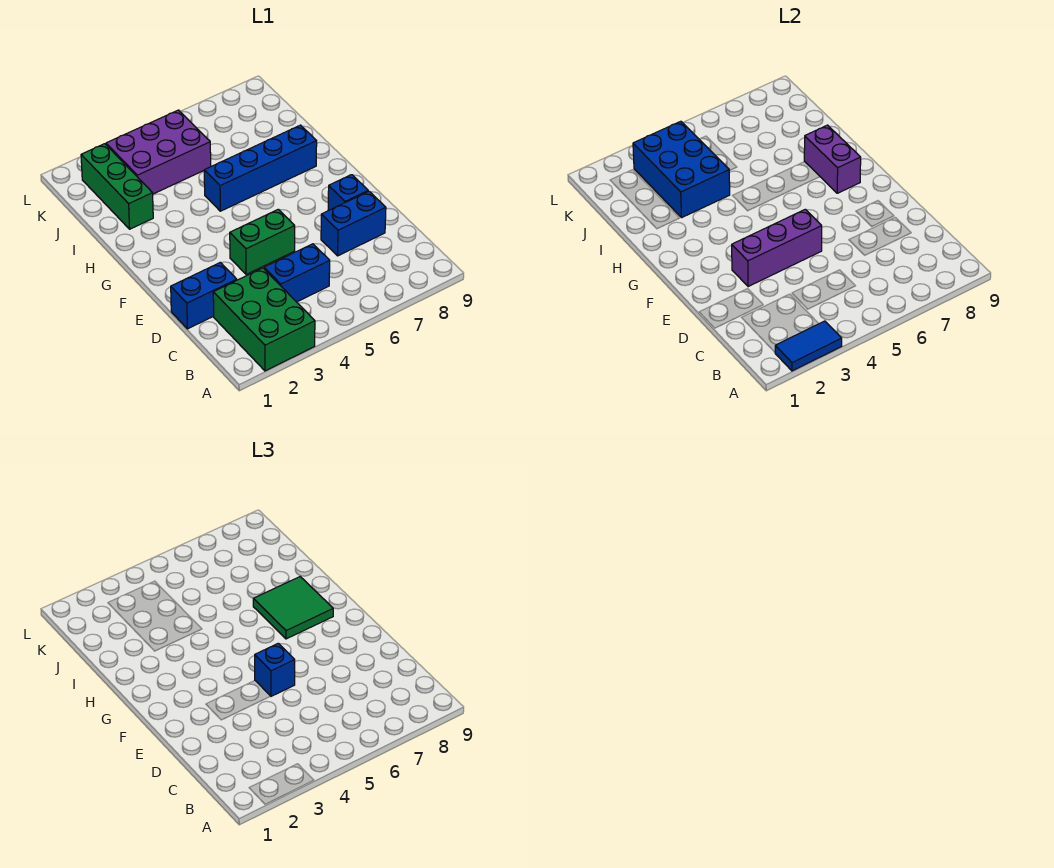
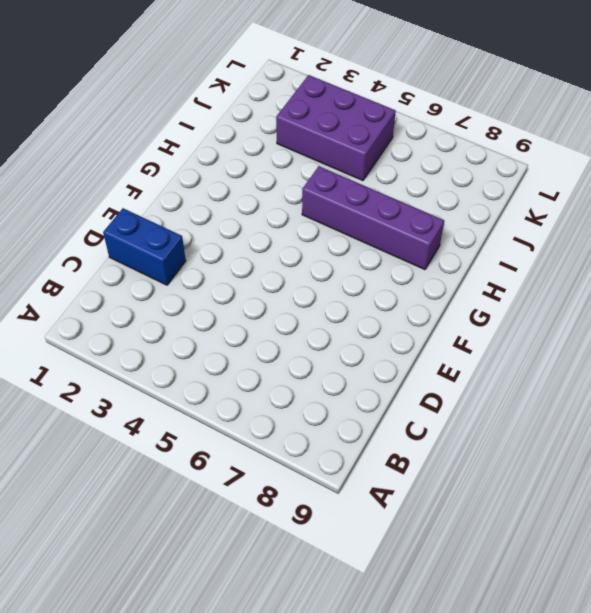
purple 1x4 brick [302,166,444,270] -> blue 1x4 brick [204,125,317,211]
none -> green 2x3 brick [213,268,315,371]
none -> blue 1x2 brick [264,244,330,302]
none -> blue 1x2 brick [321,191,386,256]

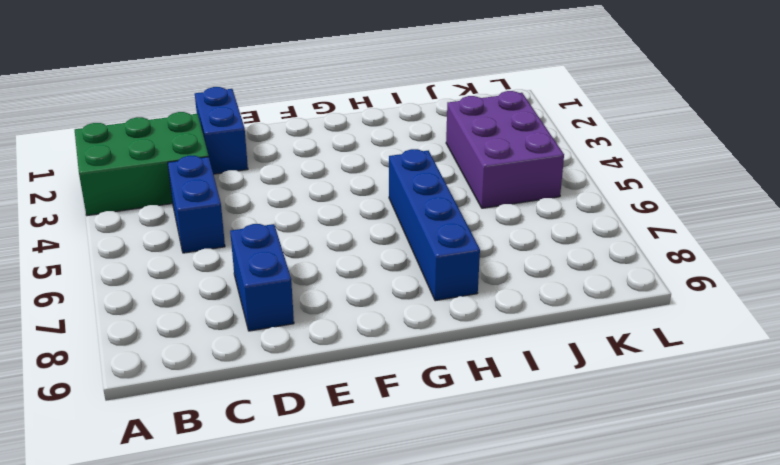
none -> green 1x2 brick [230,209,295,274]
none -> blue 1x1 brick [328,175,368,211]
none -> green 1x3 brick [81,144,153,229]

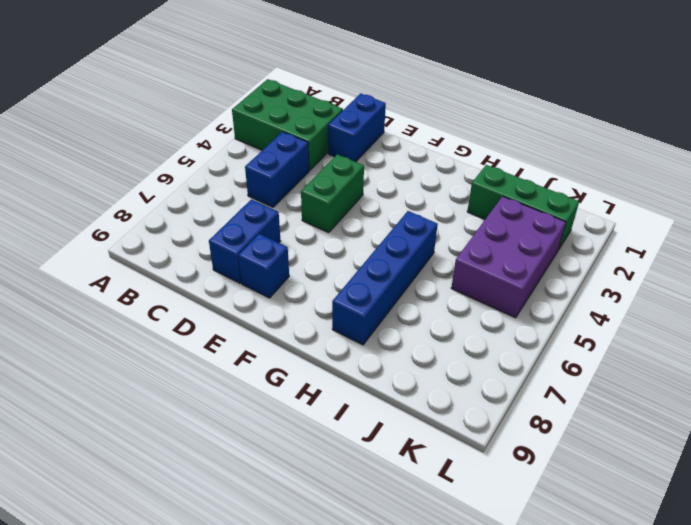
none -> blue 1x2 tile [775,321,842,371]
none -> purple 1x3 brick [732,209,822,287]
none -> purple 1x2 brick [804,125,861,193]

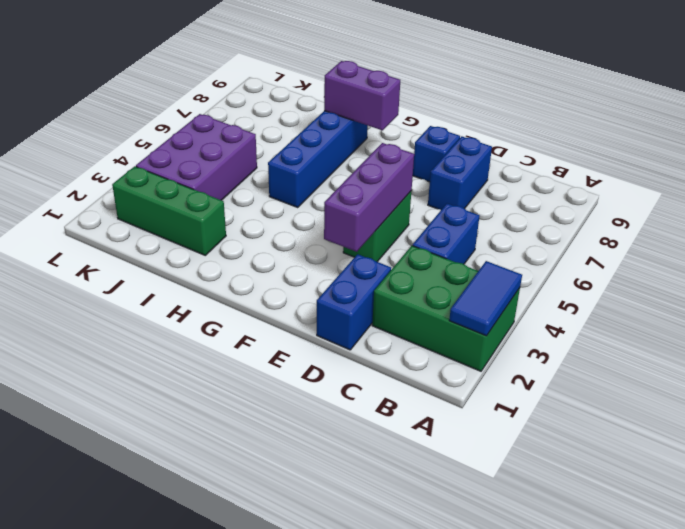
none -> blue 2x3 brick [633,121,730,217]
none -> blue 1x1 brick [255,643,295,696]
none -> green 2x2 tile [253,577,333,639]

